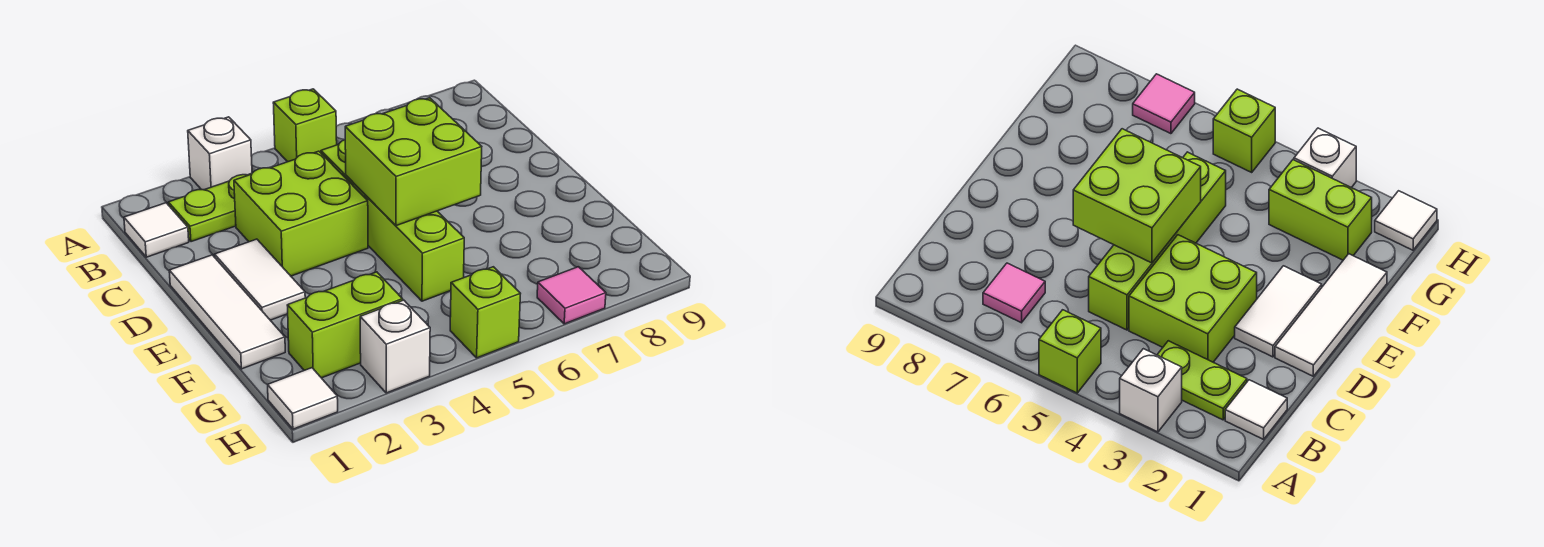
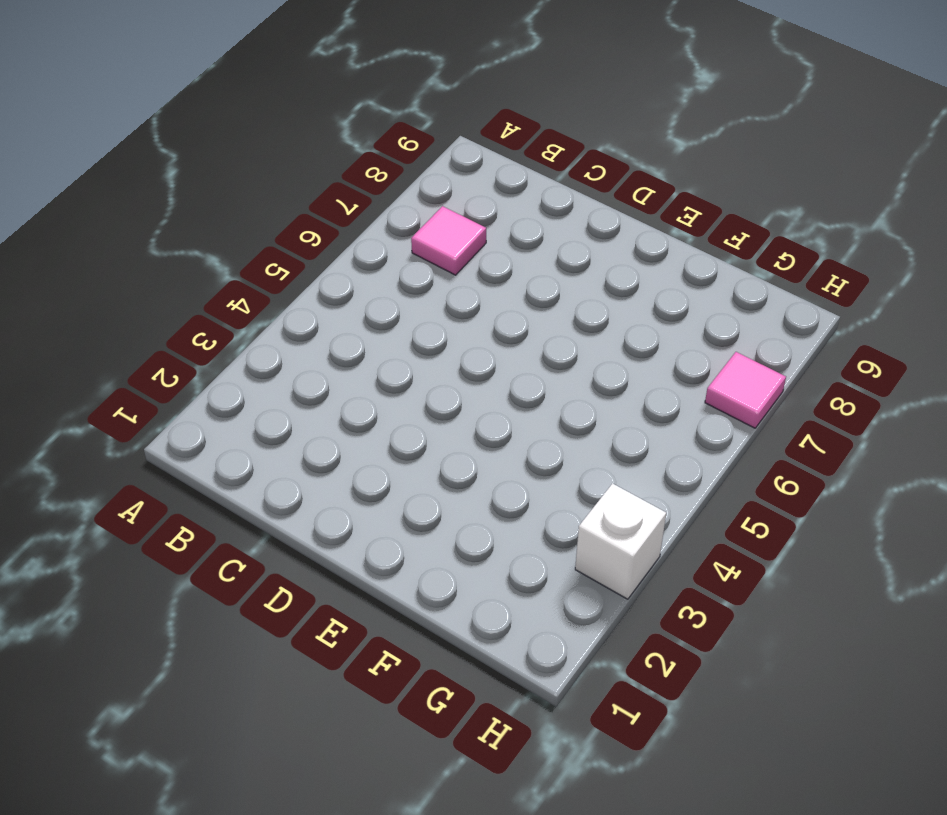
none -> white 1x1 brick [188,117,252,190]
none -> lime 1x1 brick [273,89,337,162]
none -> white 1x1 tile [124,203,189,257]

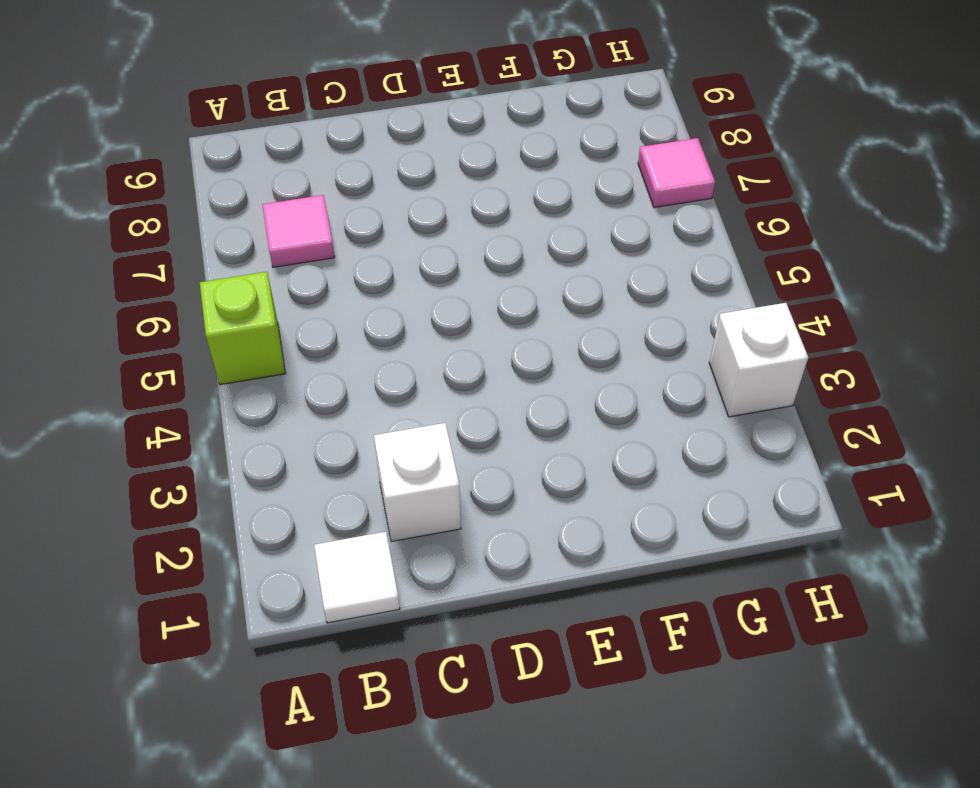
white 1x1 brick [374,423,461,542] -> white 1x1 brick moved to [188,117,252,190]
none -> lime 1x2 plate [168,173,252,242]
none -> lime 2x2 brick [234,151,368,276]
none -> lime 1x4 brick [321,140,464,301]

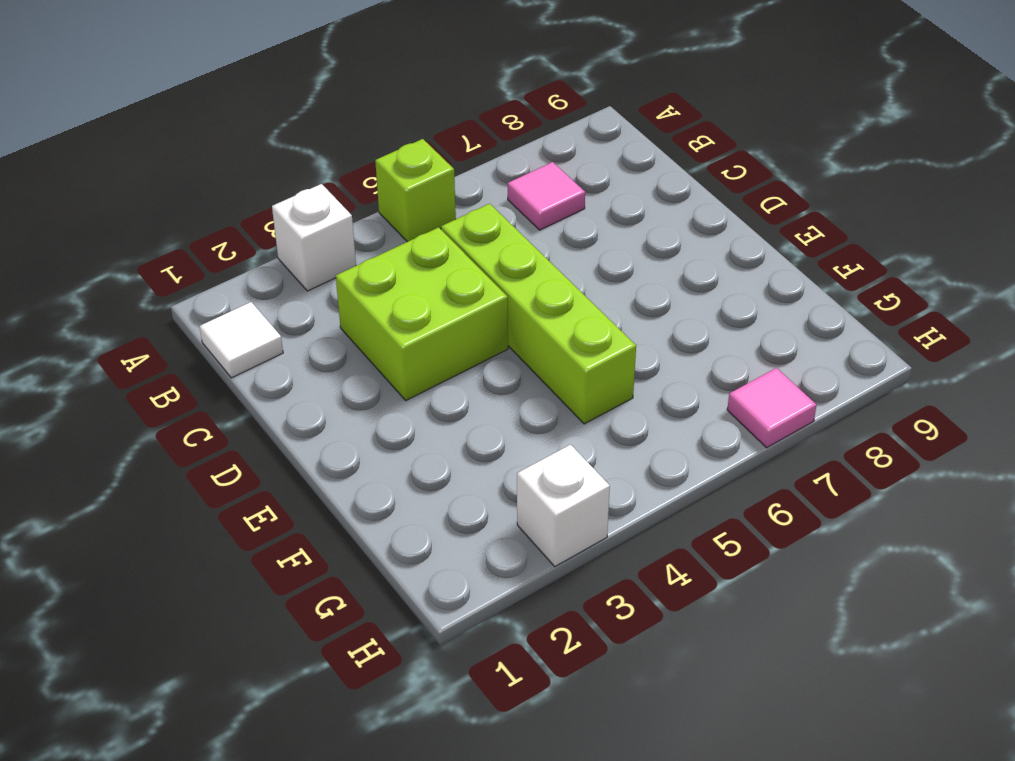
none -> lime 1x2 plate [168,173,252,242]
none -> white 1x3 tile [169,255,285,369]
none -> white 1x2 tile [215,239,305,320]

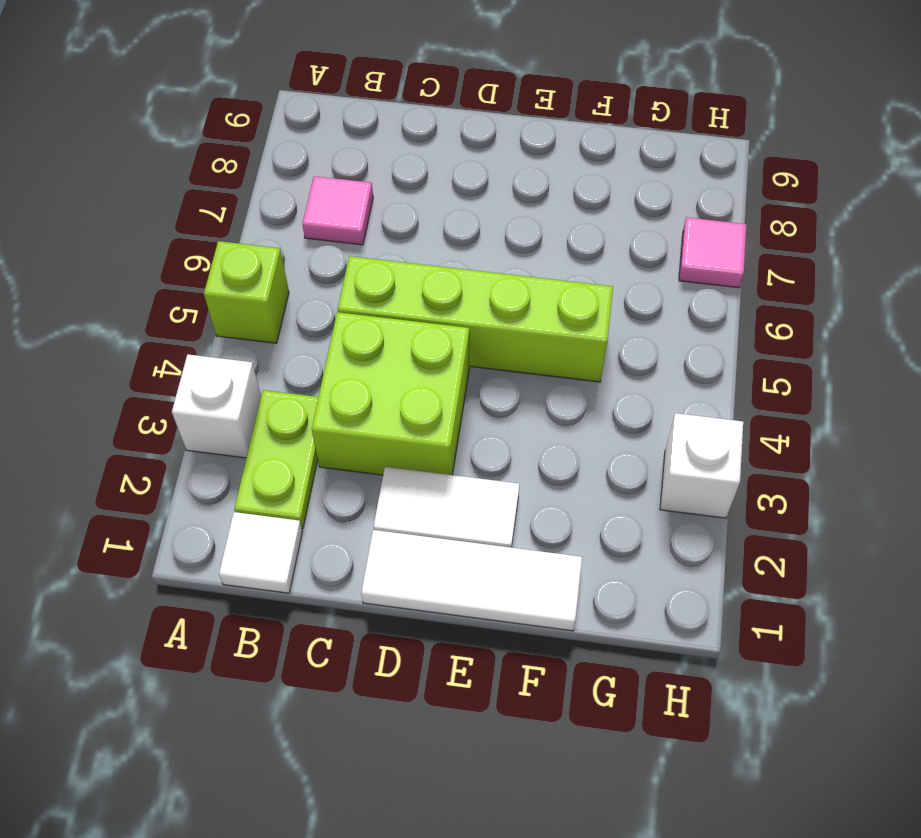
none -> lime 1x2 brick [287,272,403,378]
none -> white 1x1 tile [268,368,338,429]
none -> lime 1x1 brick [450,267,520,358]

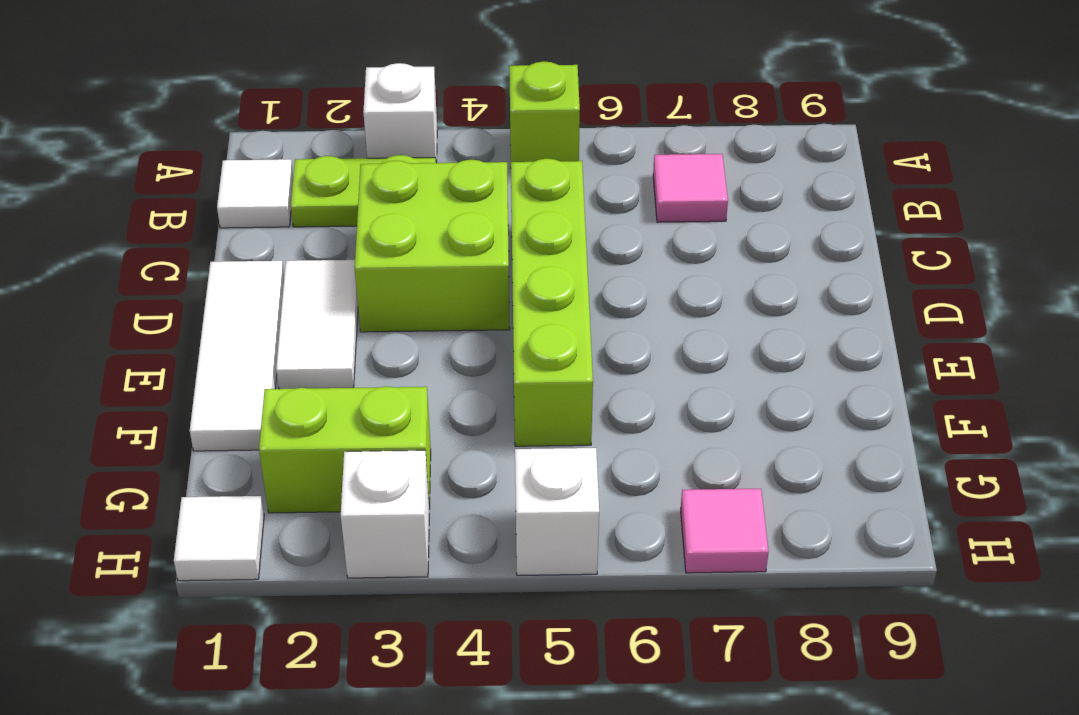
white 1x1 brick [515,448,599,575] -> lime 1x1 brick [450,267,520,358]
none -> lime 2x2 brick [345,98,482,226]

